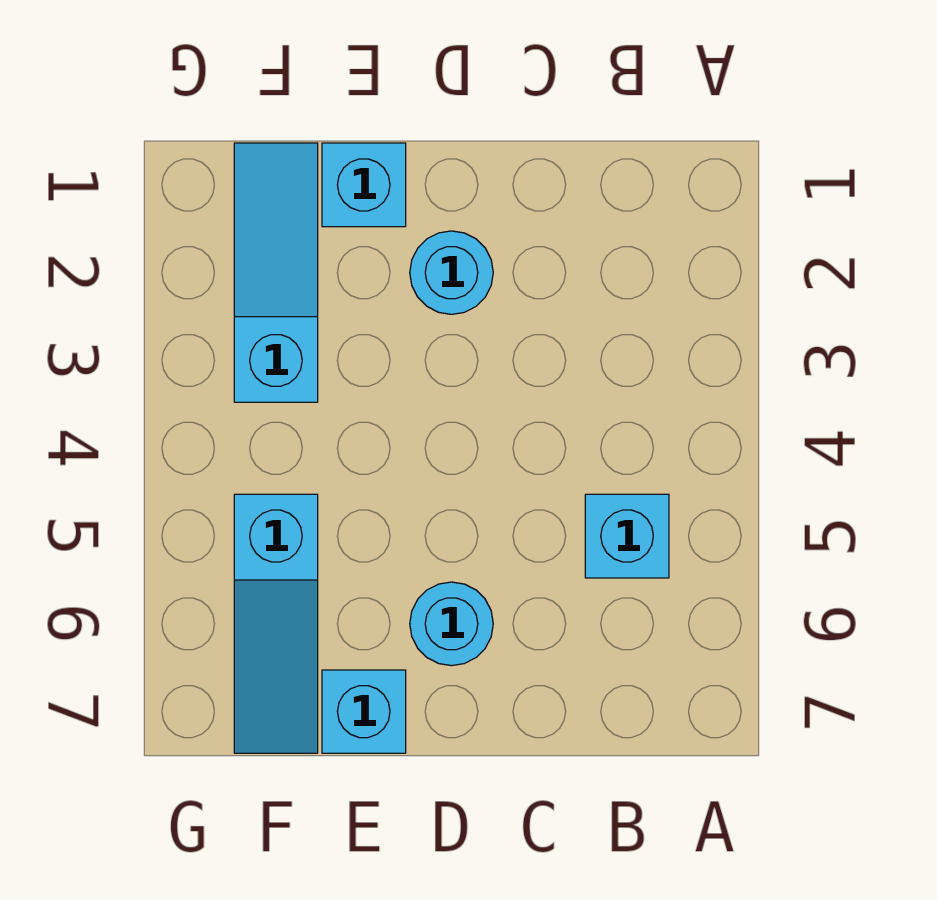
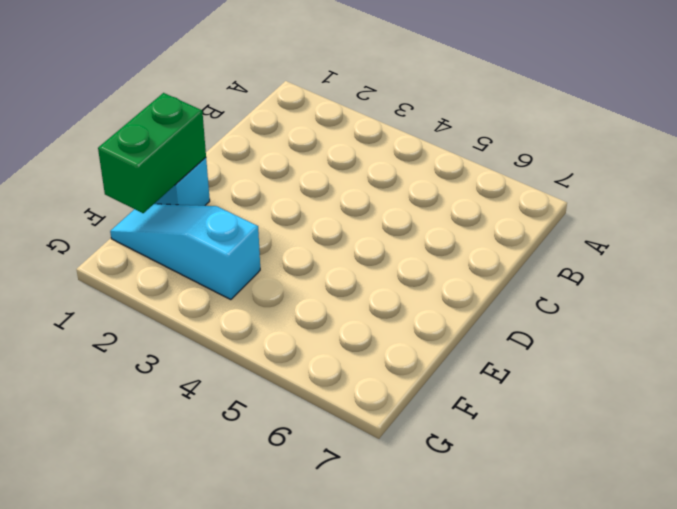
green 1x2 brick [98,93,206,213] -> none
none -> cyan 1x1 brick [585,494,669,578]
none -> cyan 1x1 round brick [410,231,493,314]

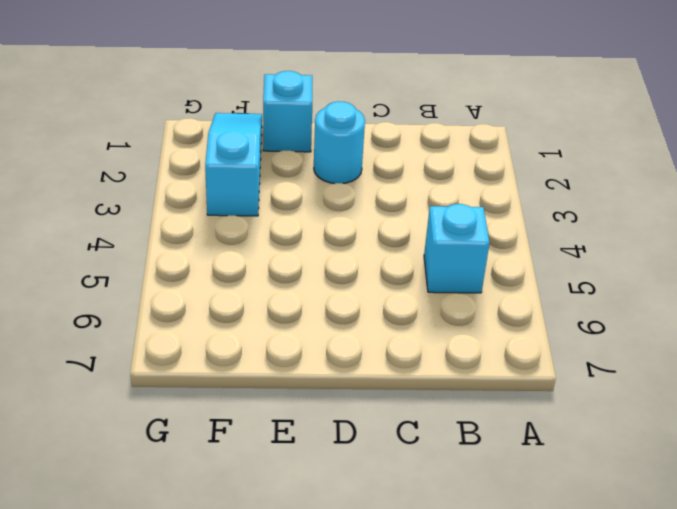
none -> cyan 1x1 round brick [410,582,493,666]
none -> cyan 1x1 brick [322,670,406,753]

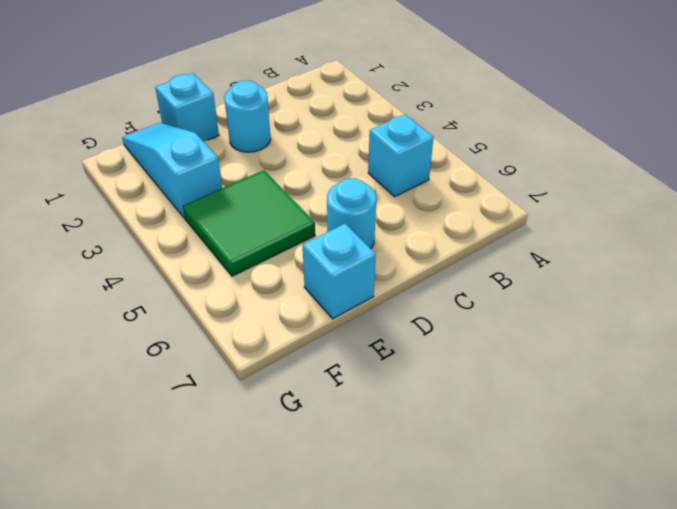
green 2x2 tile [183,170,315,276] -> cyan 1x3 slope [234,494,318,753]

